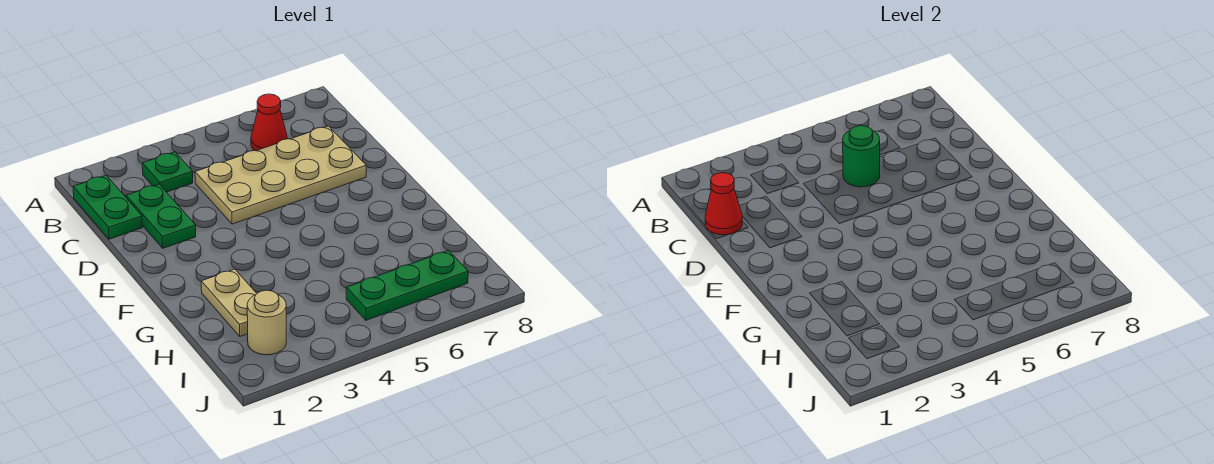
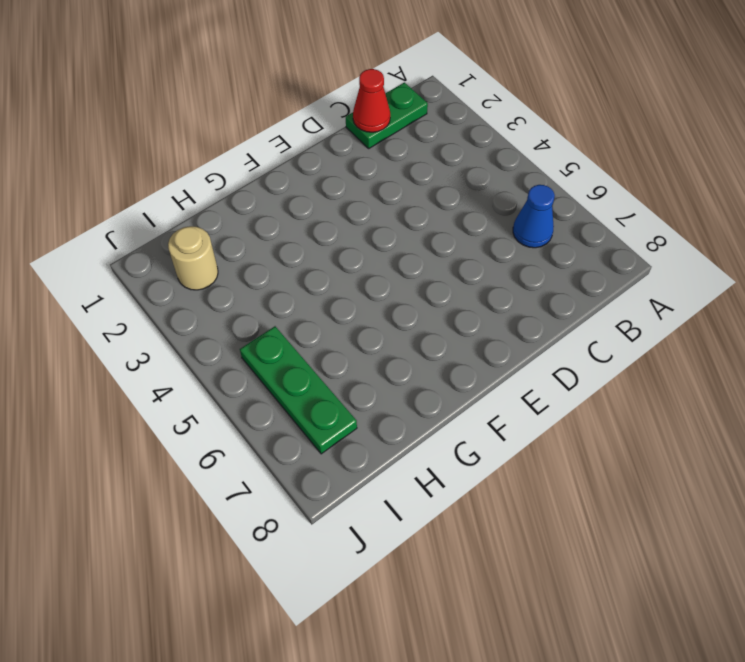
blue 1x1 cone [513,185,555,248] -> red 1x1 cone [251,94,287,151]
none -> green 1x1 plate [142,152,193,192]
none -> green 1x2 plate [126,184,196,248]

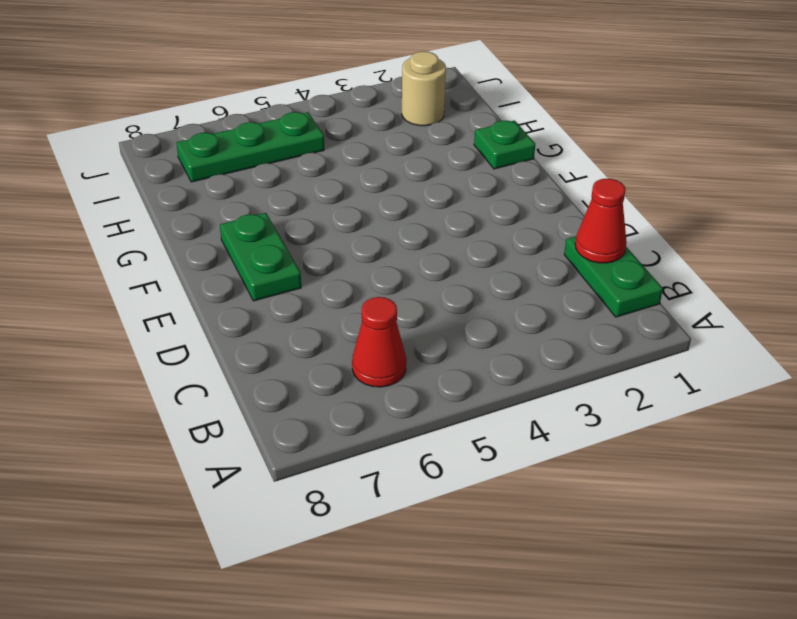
green 1x2 plate [220,213,301,301] -> green 1x2 plate moved to [126,184,196,248]
green 1x1 plate [474,121,535,169] -> green 1x1 plate moved to [142,152,193,192]
none -> tan 2x4 plate [195,126,366,224]
none -> tan 1x2 plate [201,269,257,336]

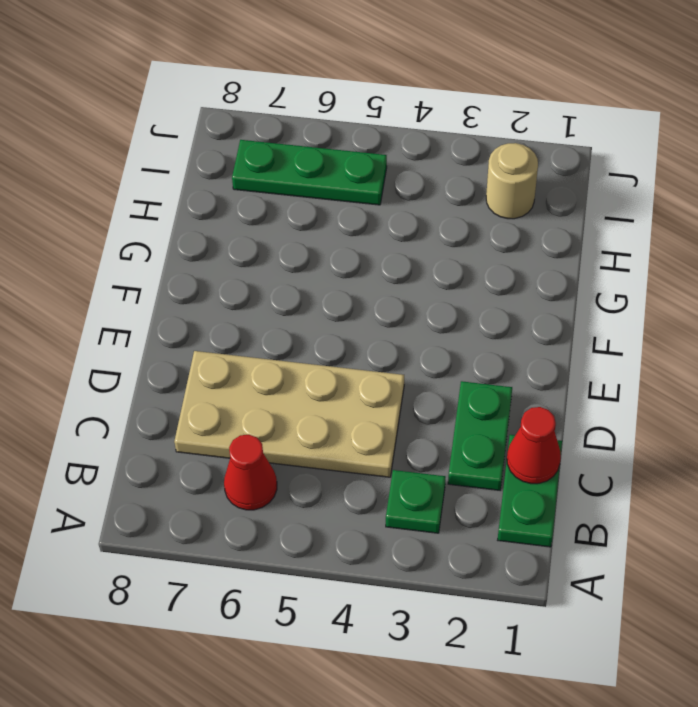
none -> tan 1x2 plate [201,269,257,336]
none -> green 1x1 round brick [843,126,880,187]

